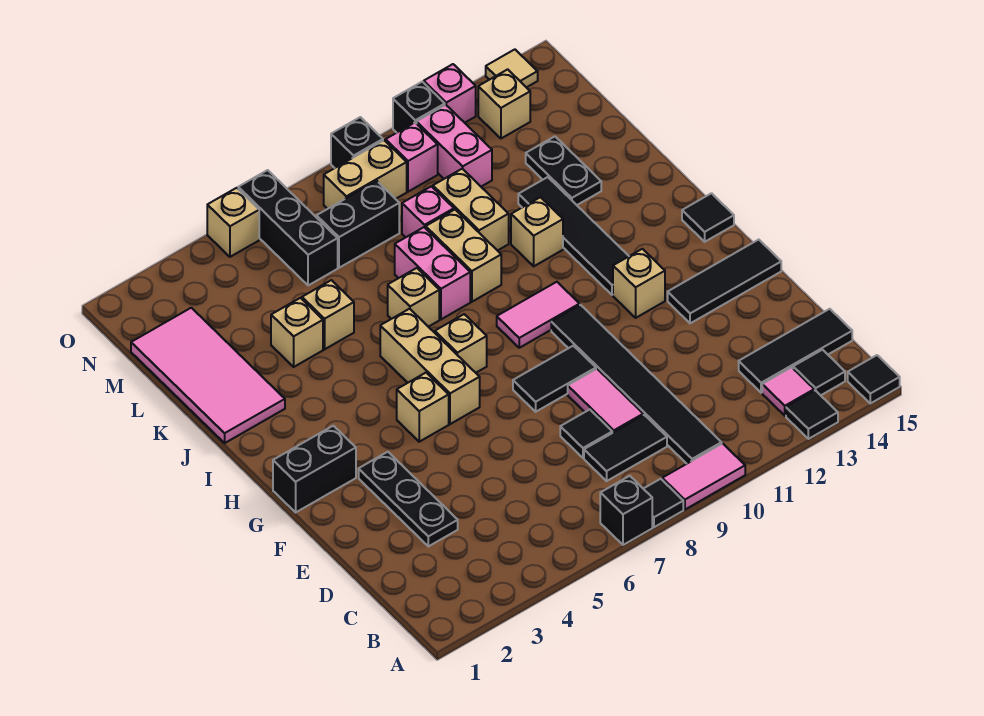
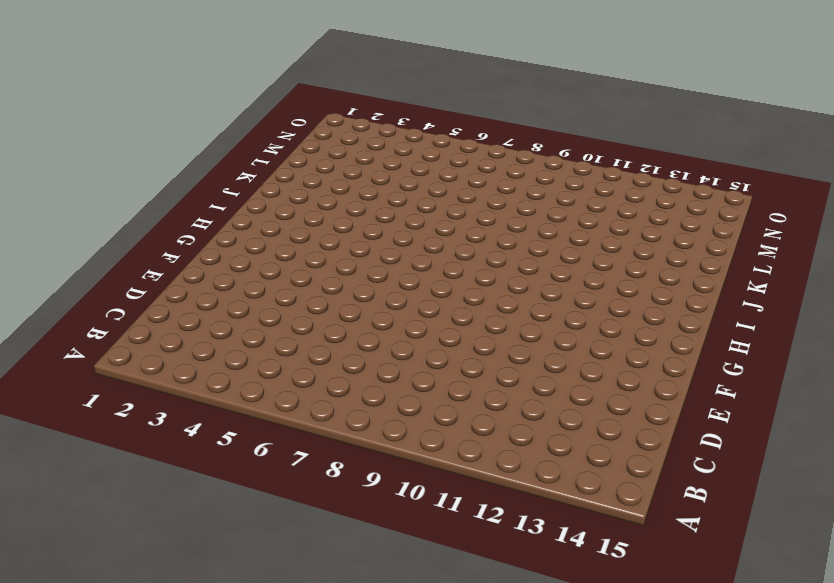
none -> black 1x1 brick [600,476,652,545]
none -> black 1x1 tile [644,479,683,527]
none -> pink 1x2 tile [662,443,745,510]
none -> black 1x1 tile [786,390,838,439]

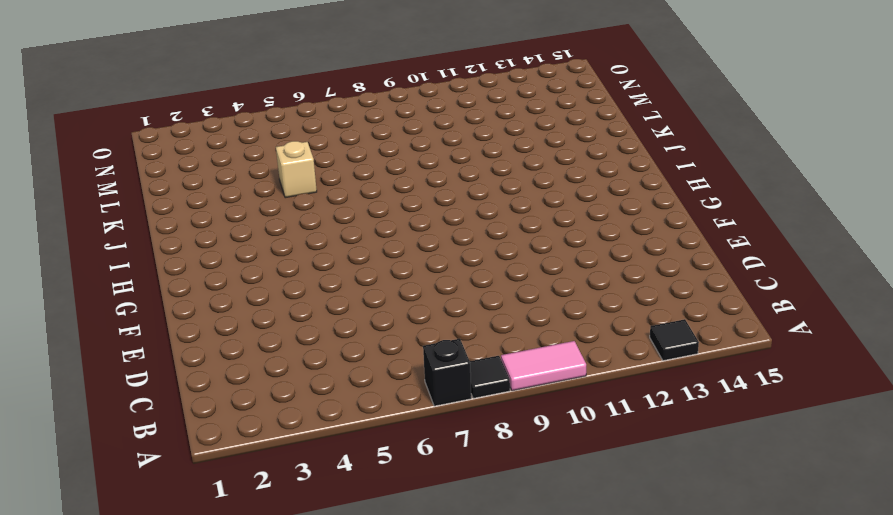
none -> black 1x1 tile [848,355,900,403]
none -> black 1x6 tile [551,305,722,464]
none -> pink 1x1 tile [762,367,814,416]
none -> black 1x1 tile [793,350,845,395]

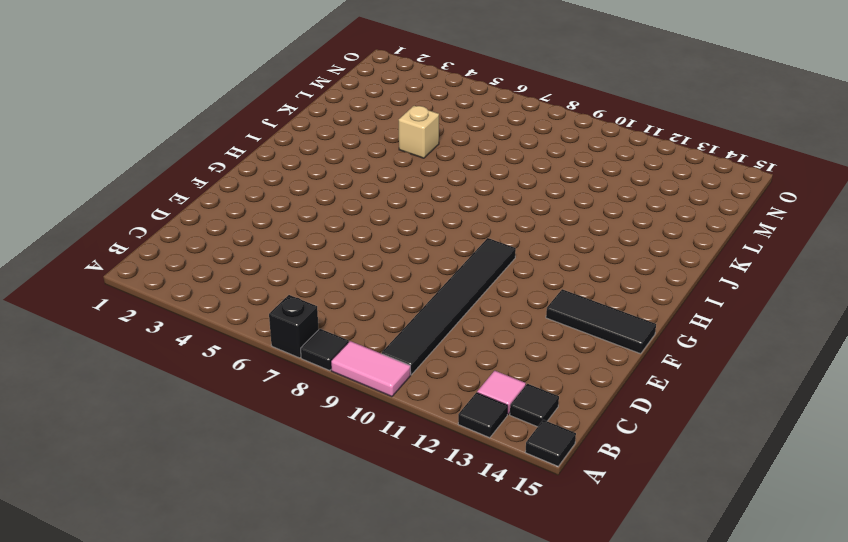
none -> black 1x2 tile [584,415,667,481]
none -> black 1x3 tile [739,309,852,393]
none -> black 1x3 plate [359,452,458,546]
none -> black 1x1 tile [560,410,612,458]

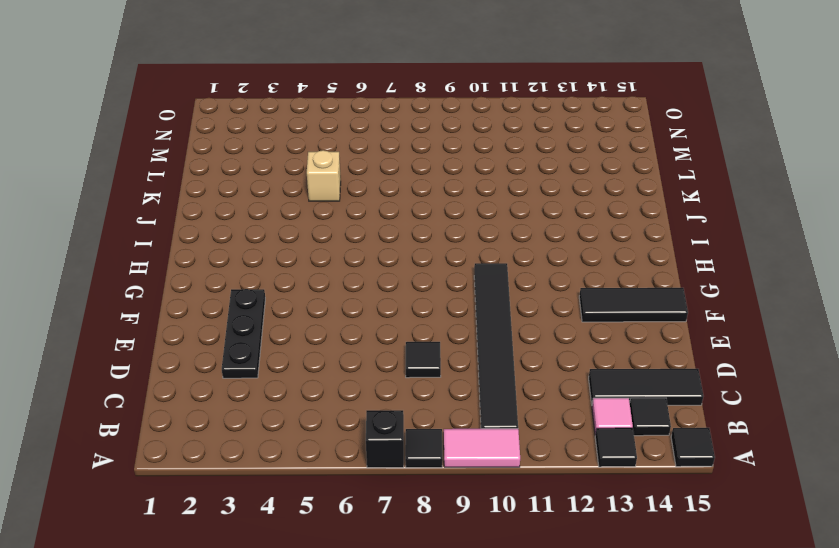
none -> black 1x2 tile [584,415,667,481]
none -> pink 1x2 tile [568,369,643,433]
none -> black 1x2 tile [513,346,596,412]
none -> black 1x2 brick [273,426,356,512]

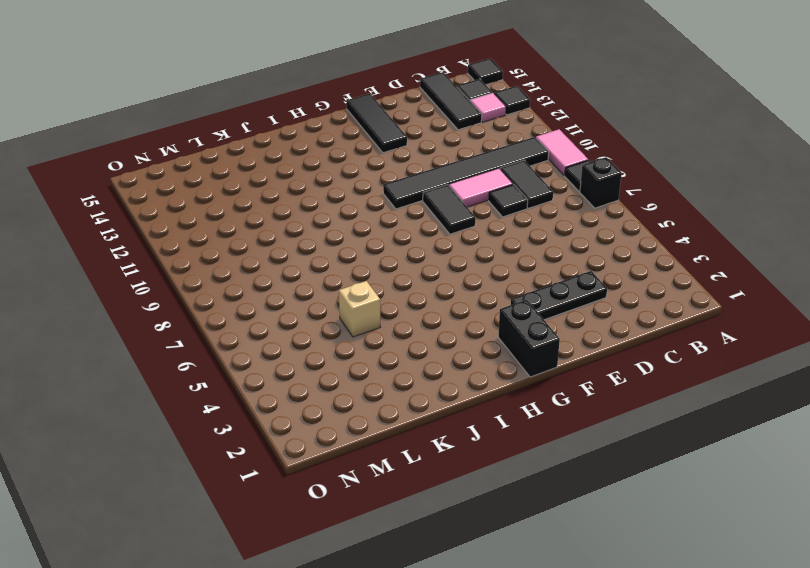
none -> tan 1x1 brick [397,373,449,442]
none -> tan 1x3 brick [380,309,480,424]
none -> tan 1x1 brick [613,249,665,318]
none -> tan 1x1 brick [435,314,487,373]

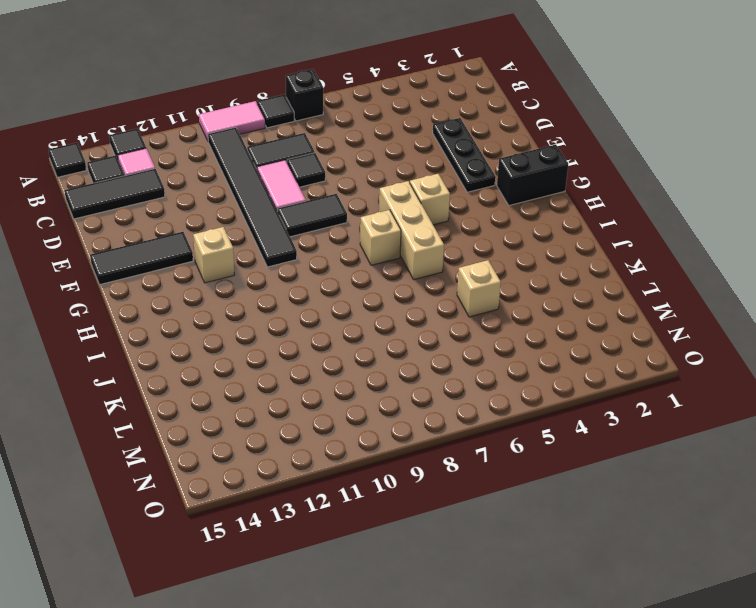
none -> pink 1x2 tile [497,282,580,348]
none -> black 1x4 tile [518,177,629,295]
none -> black 1x1 tile [682,193,734,242]
none -> pink 2x4 tile [131,308,285,443]

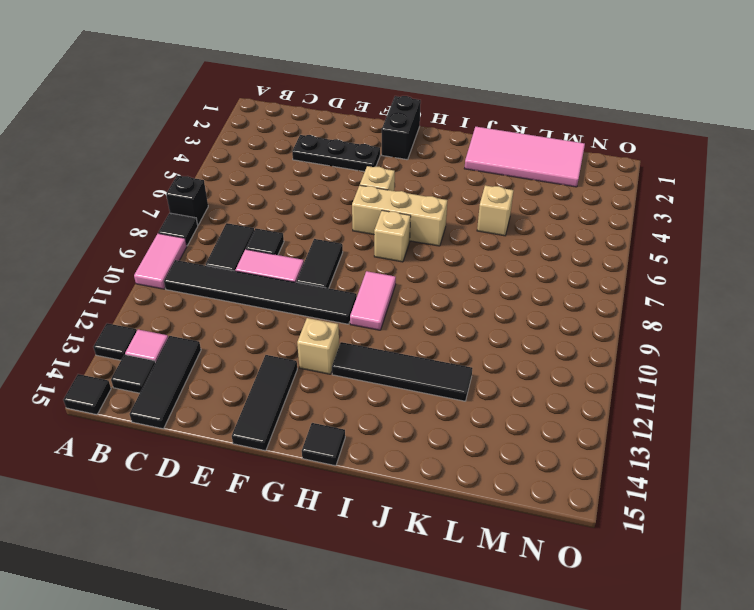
none -> tan 1x1 brick [388,268,439,327]
none -> pink 1x2 brick [395,227,470,319]
none -> tan 1x2 brick [426,210,501,302]
none -> tan 1x1 brick [511,197,563,266]

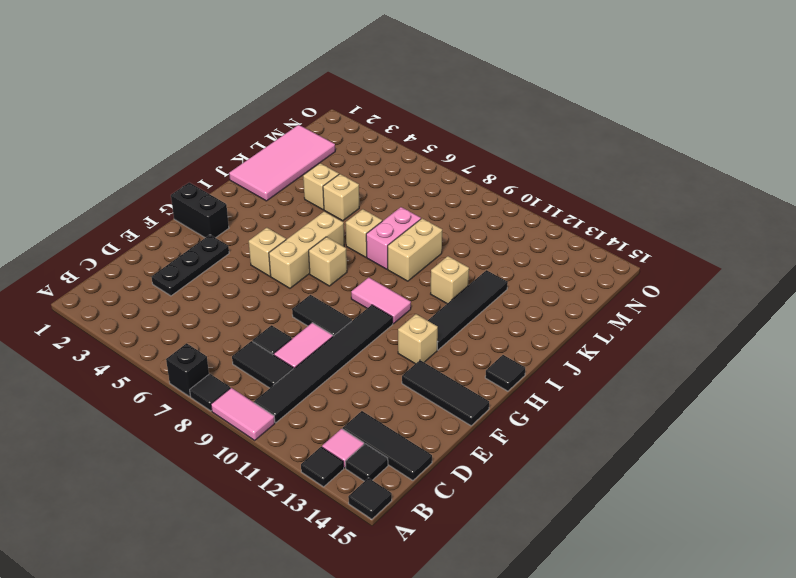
none -> tan 1x2 brick [433,169,509,251]
none -> black 1x2 plate [526,137,601,205]
none -> pink 1x1 brick [402,186,454,237]
none -> black 1x3 brick [238,170,338,286]

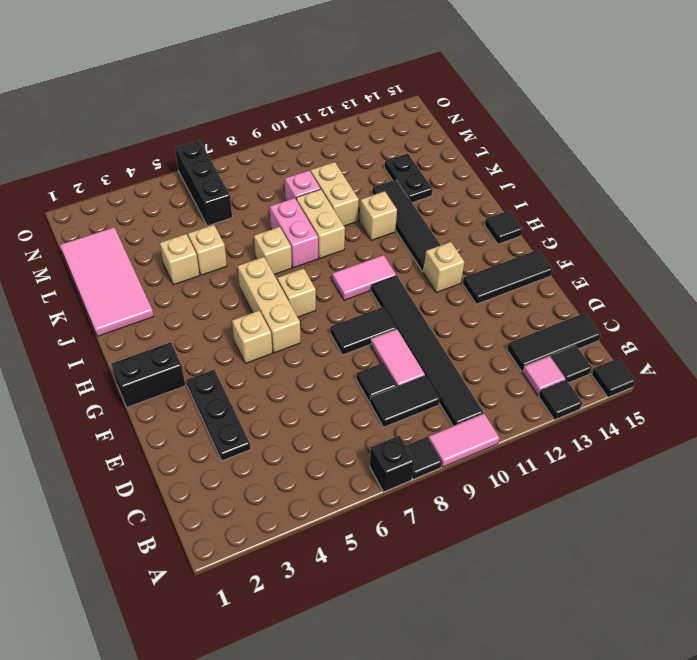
none -> black 1x2 brick [317,181,399,268]
none -> pink 1x2 brick [417,105,492,187]
none -> tan 1x2 brick [324,140,407,209]
none -> pink 1x1 brick [386,123,438,192]

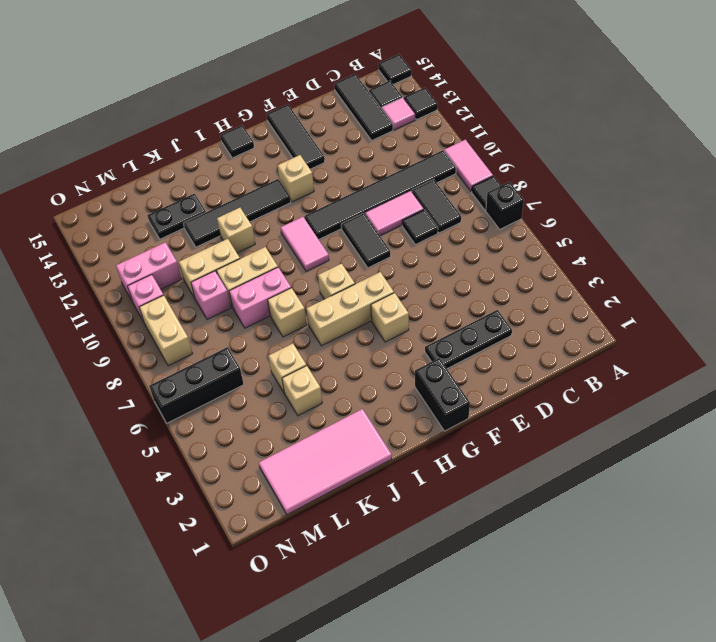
none -> black 1x2 brick [317,181,399,268]
none -> tan 1x1 brick [478,69,530,138]
none -> tan 1x1 brick [207,188,259,257]
none -> black 1x1 brick [331,117,383,168]

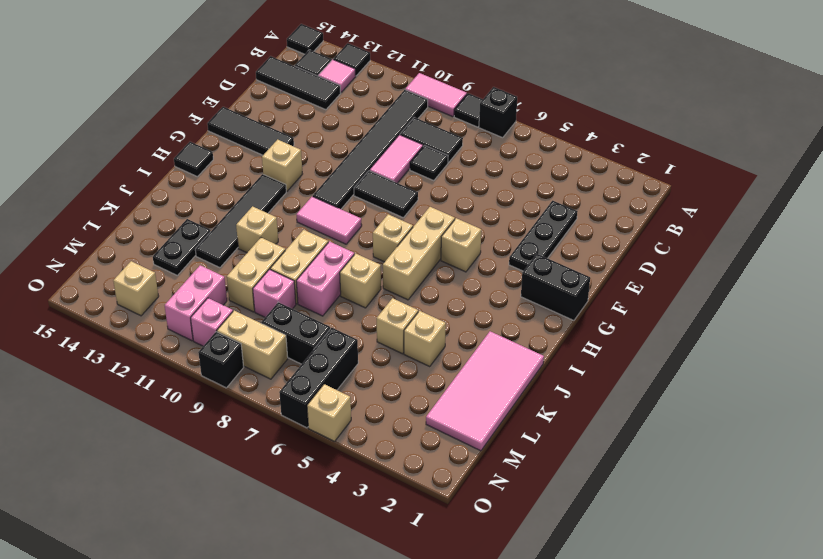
none -> black 1x1 brick [393,82,445,133]
none -> pink 1x1 brick [424,64,476,123]
none -> tan 1x1 tile [486,49,538,88]

